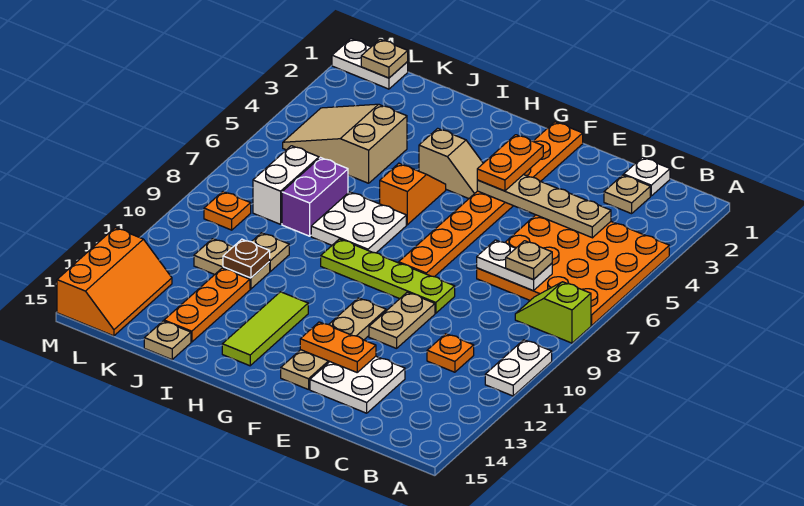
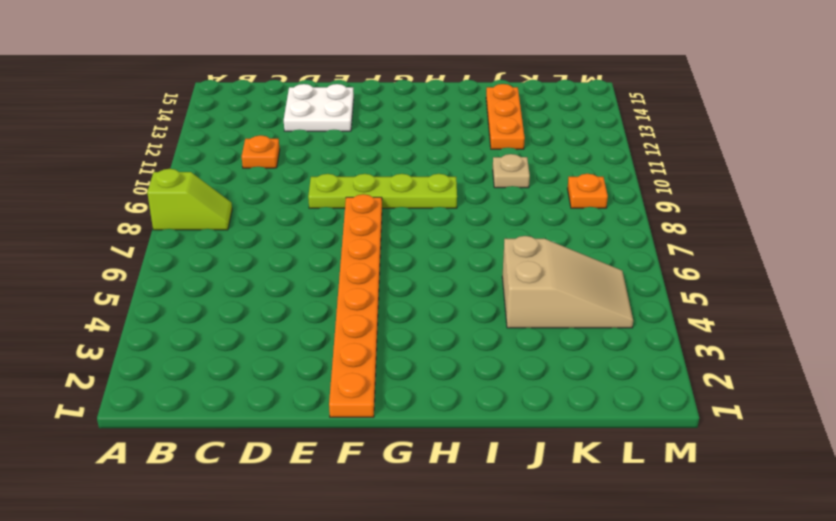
none -> orange 4x4 plate [477,215,669,325]
none -> white 1x2 plate [485,340,552,396]
none -> white 1x1 plate [624,157,670,196]
none -> tan 1x1 plate [604,175,650,214]

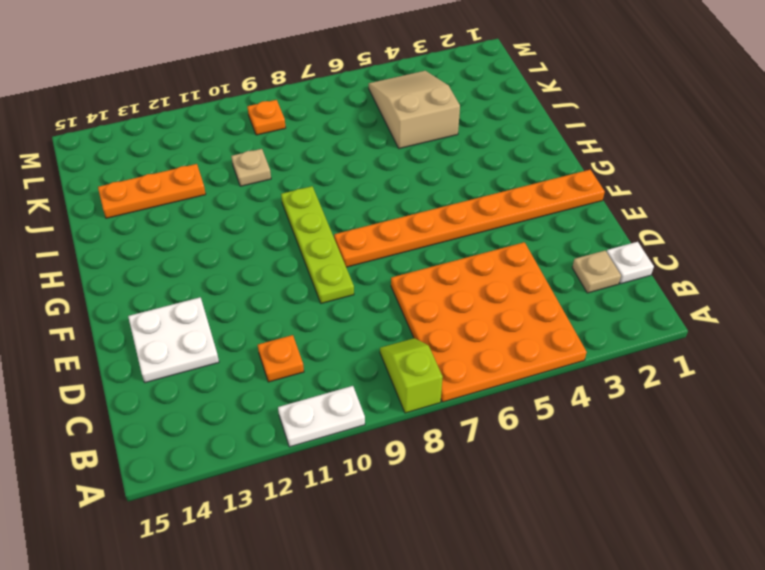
none -> tan 1x2 plate [369,292,435,349]
none -> tan 1x4 plate [281,298,386,390]
none -> tan 1x2 slope [419,128,483,199]
none -> orange 1x2 slope [380,163,446,225]

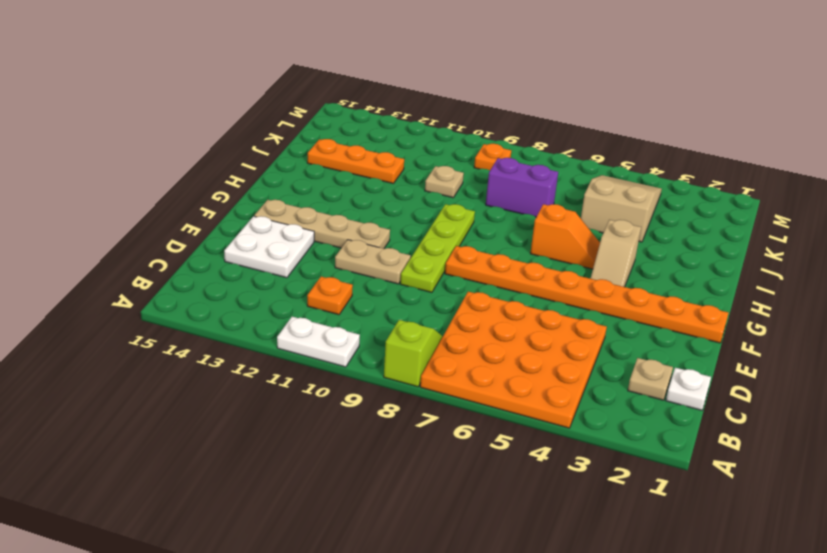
none -> white 2x2 plate [311,192,406,253]
none -> lime 1x3 tile [222,292,308,366]
none -> tan 1x2 plate [194,239,270,289]
none -> tan 1x1 plate [144,321,191,360]

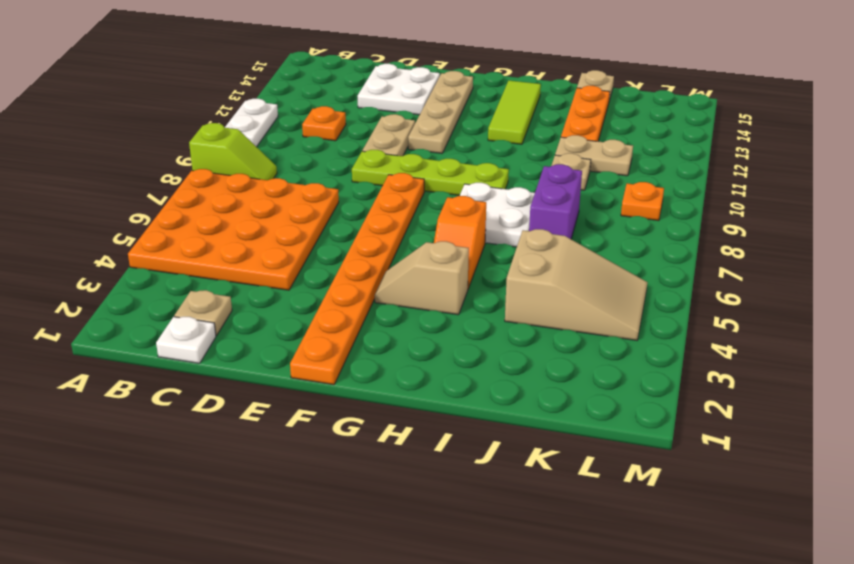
none -> white 1x2 brick [253,146,319,224]
none -> white 1x2 plate [332,39,408,89]
none -> orange 2x3 slope [57,228,172,336]
none -> tan 1x4 plate [477,175,611,238]

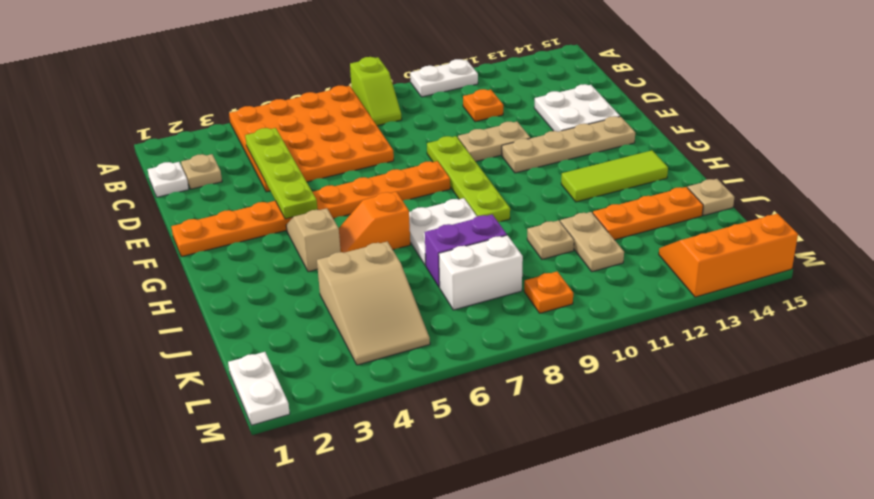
lime 1x4 plate [245,128,318,219] -> tan 1x4 plate [477,175,611,238]
none -> white 1x2 plate [477,240,552,291]
none -> orange 1x2 plate [300,322,376,372]
none -> brown 1x1 plate [223,239,270,278]
none -> tan 1x1 plate [361,39,408,78]

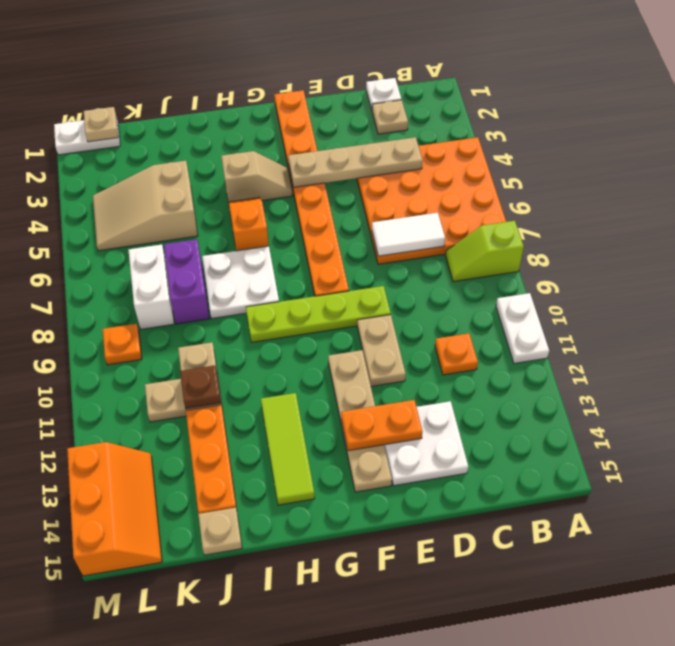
white 1x2 tile [372,213,445,256] -> white 1x2 plate [477,240,552,291]
none -> tan 1x1 plate [506,241,552,280]
none -> orange 1x2 plate [477,135,543,191]

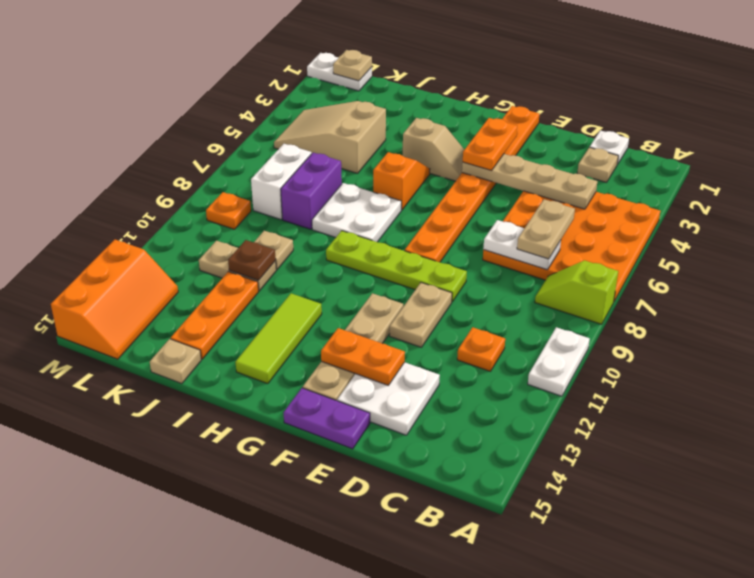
tan 1x2 plate [517,199,575,259] -> tan 1x1 plate [506,241,552,280]
purple 1x2 plate [283,388,370,449] -> none

